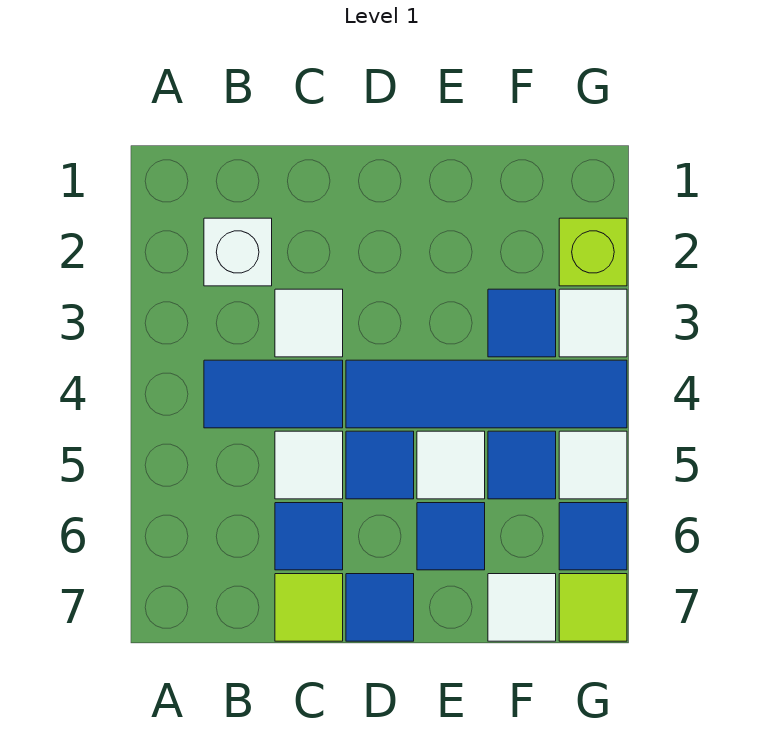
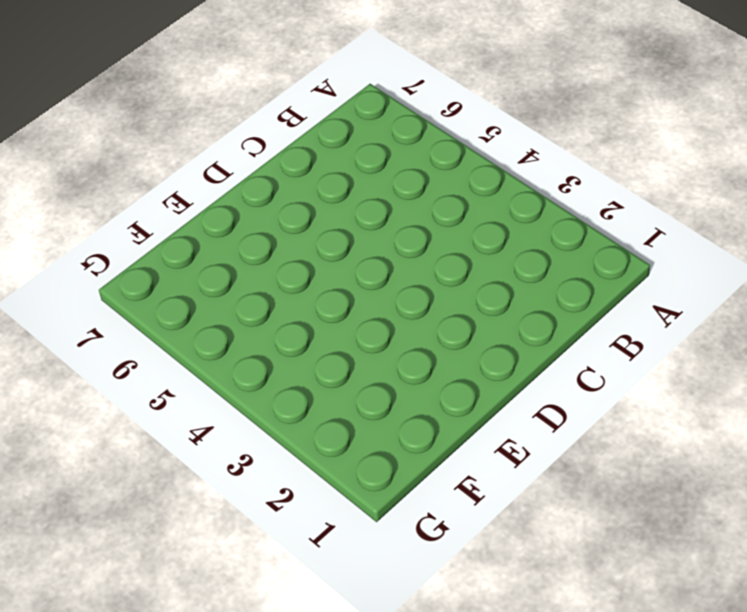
none -> white 1x1 brick [204,218,272,286]
none -> blue 1x2 tile [204,360,343,428]
none -> white 1x1 tile [275,289,343,357]

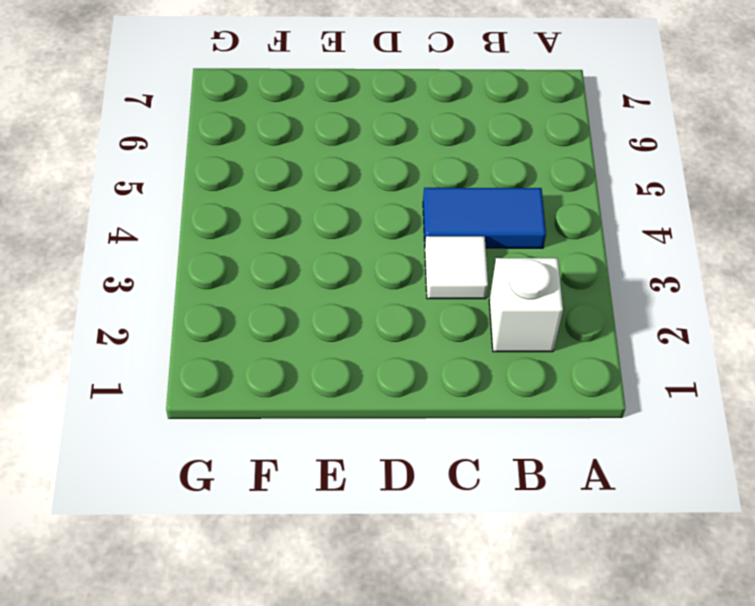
none -> white 1x1 tile [275,431,343,499]
none -> blue 1x1 tile [275,503,343,570]
none -> lime 1x1 tile [275,574,343,641]

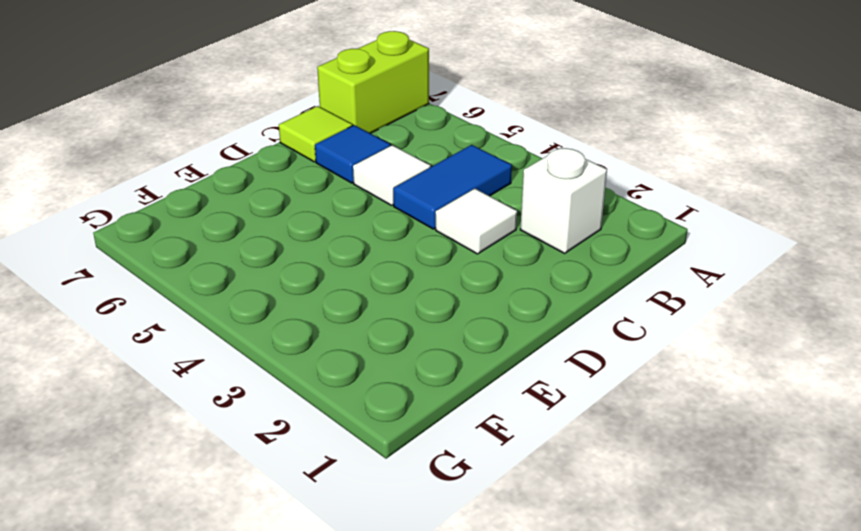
lime 1x2 brick [317,31,429,134] -> none
none -> blue 1x4 tile [346,360,627,428]
none -> blue 1x1 tile [346,431,414,499]
none -> blue 1x1 tile [346,574,414,641]

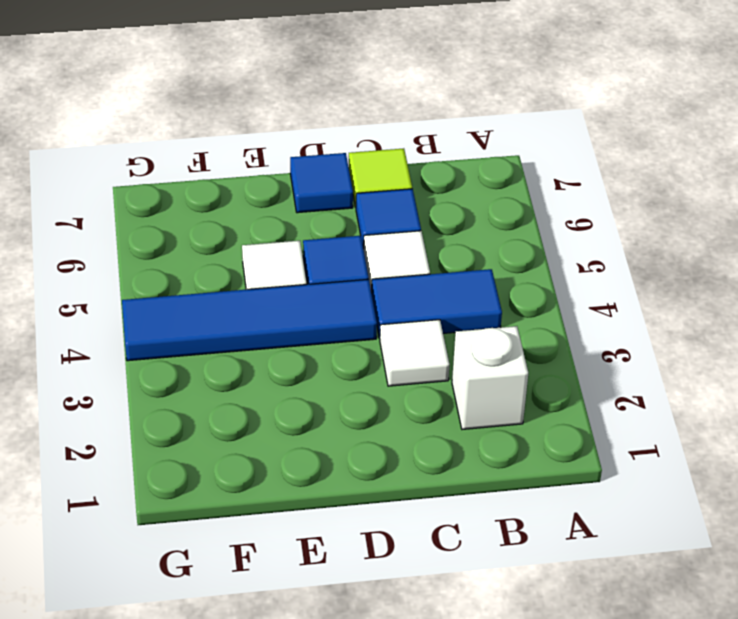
none -> blue 1x1 tile [417,503,485,570]
none -> blue 1x1 tile [488,289,556,357]
none -> blue 1x1 tile [488,431,556,499]

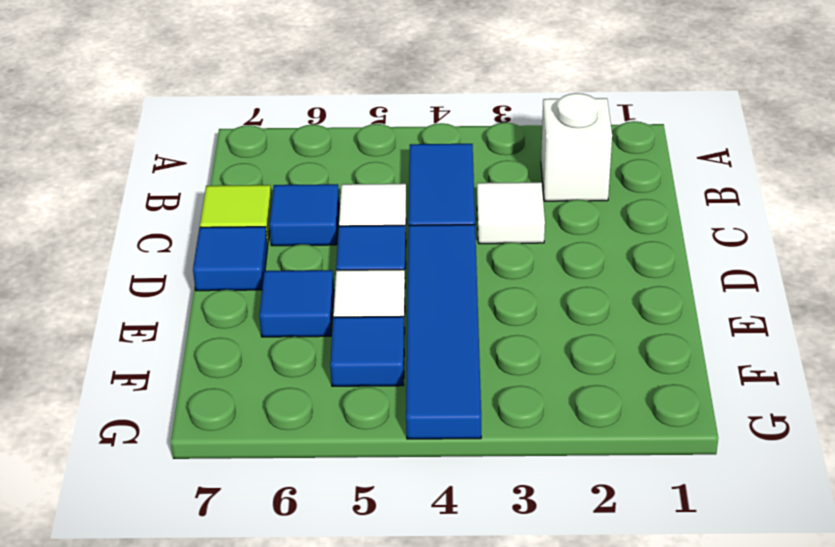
none -> blue 1x1 tile [488,289,556,357]
none -> white 1x1 tile [488,574,556,641]
none -> lime 1x1 brick [559,218,627,286]

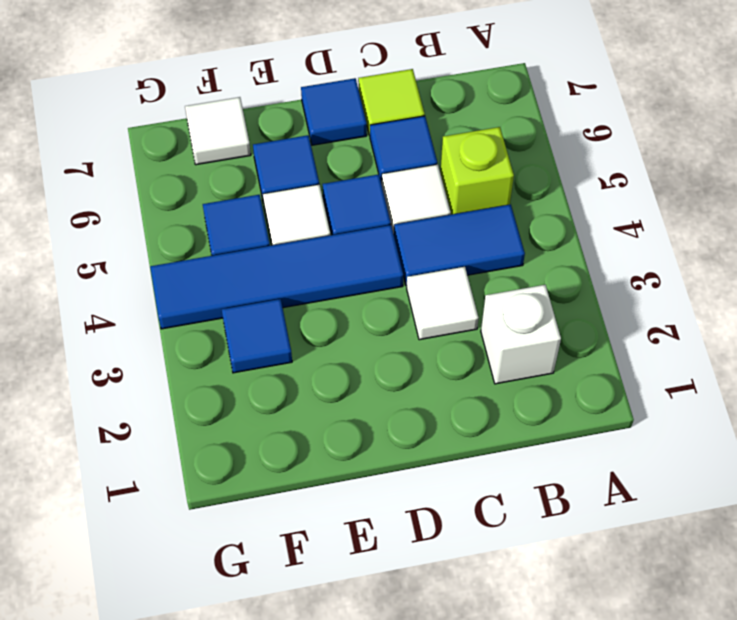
lime 1x1 brick [440,127,514,215] -> lime 1x1 brick moved to [559,218,627,286]
none -> white 1x1 tile [559,289,627,357]
none -> white 1x1 tile [559,431,627,499]
none -> blue 1x1 tile [559,503,627,570]

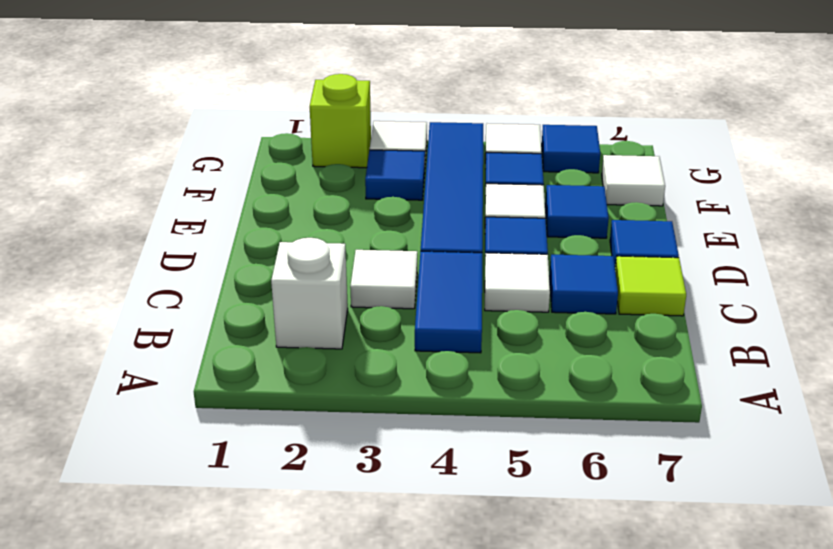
none -> lime 1x1 tile [559,574,627,641]

